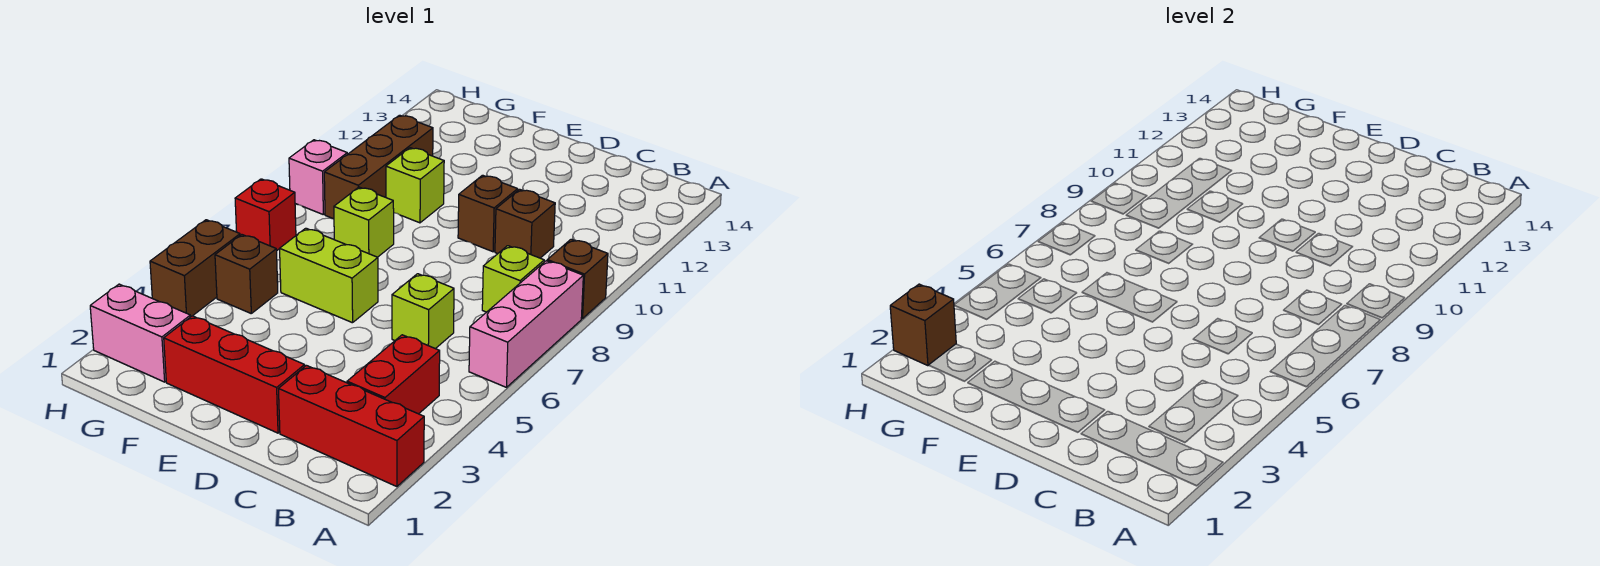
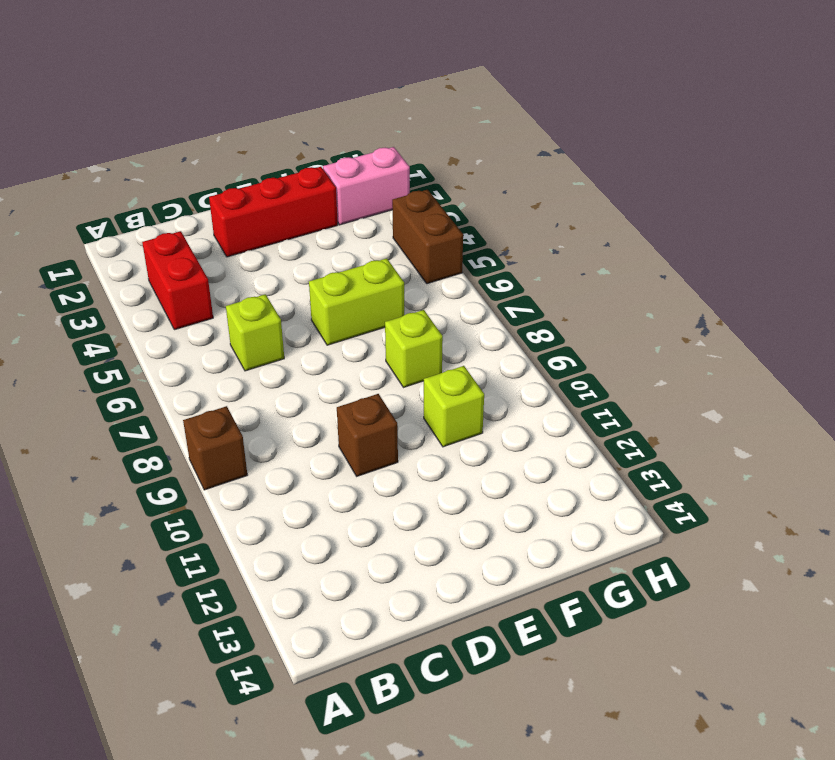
none -> red 1x3 brick [279,366,424,487]
none -> pink 1x3 brick [469,261,583,387]
none -> lime 1x1 brick [482,246,544,312]

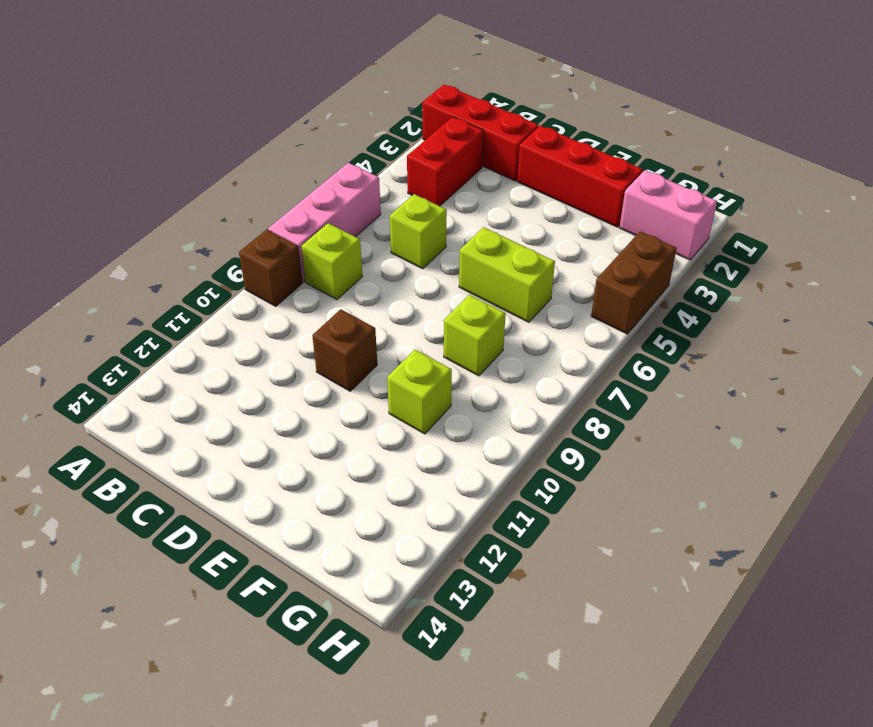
none -> brown 1x1 brick [495,189,555,258]
none -> brown 1x1 brick [215,235,278,313]
none -> brown 1x3 brick [324,115,433,219]

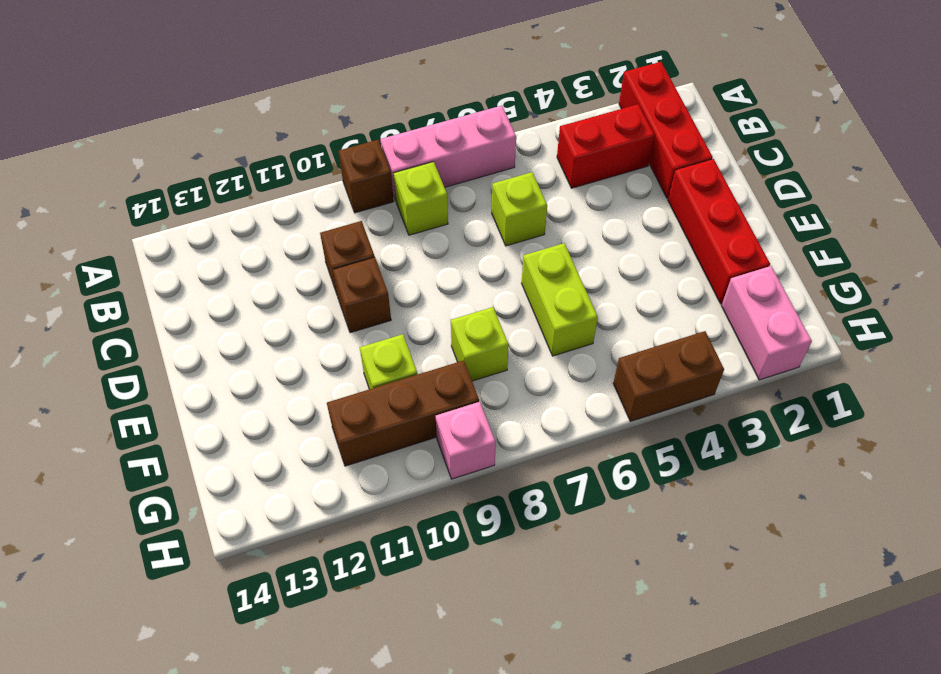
none -> brown 1x1 brick [215,235,278,313]
none -> red 1x1 brick [235,179,296,250]
none -> brown 1x1 brick [890,284,956,366]

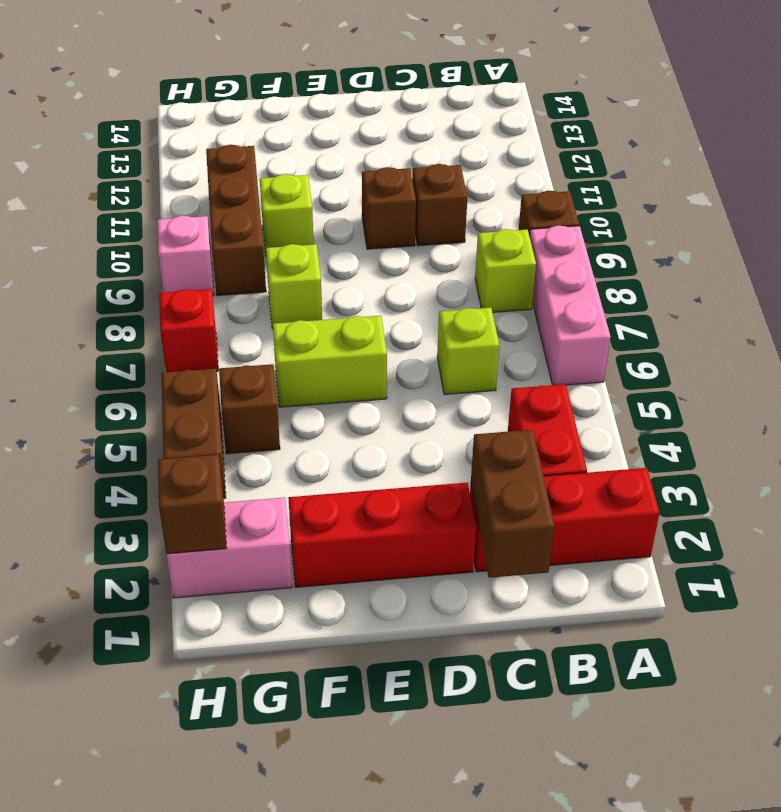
brown 1x2 brick [471,430,555,578] -> none

